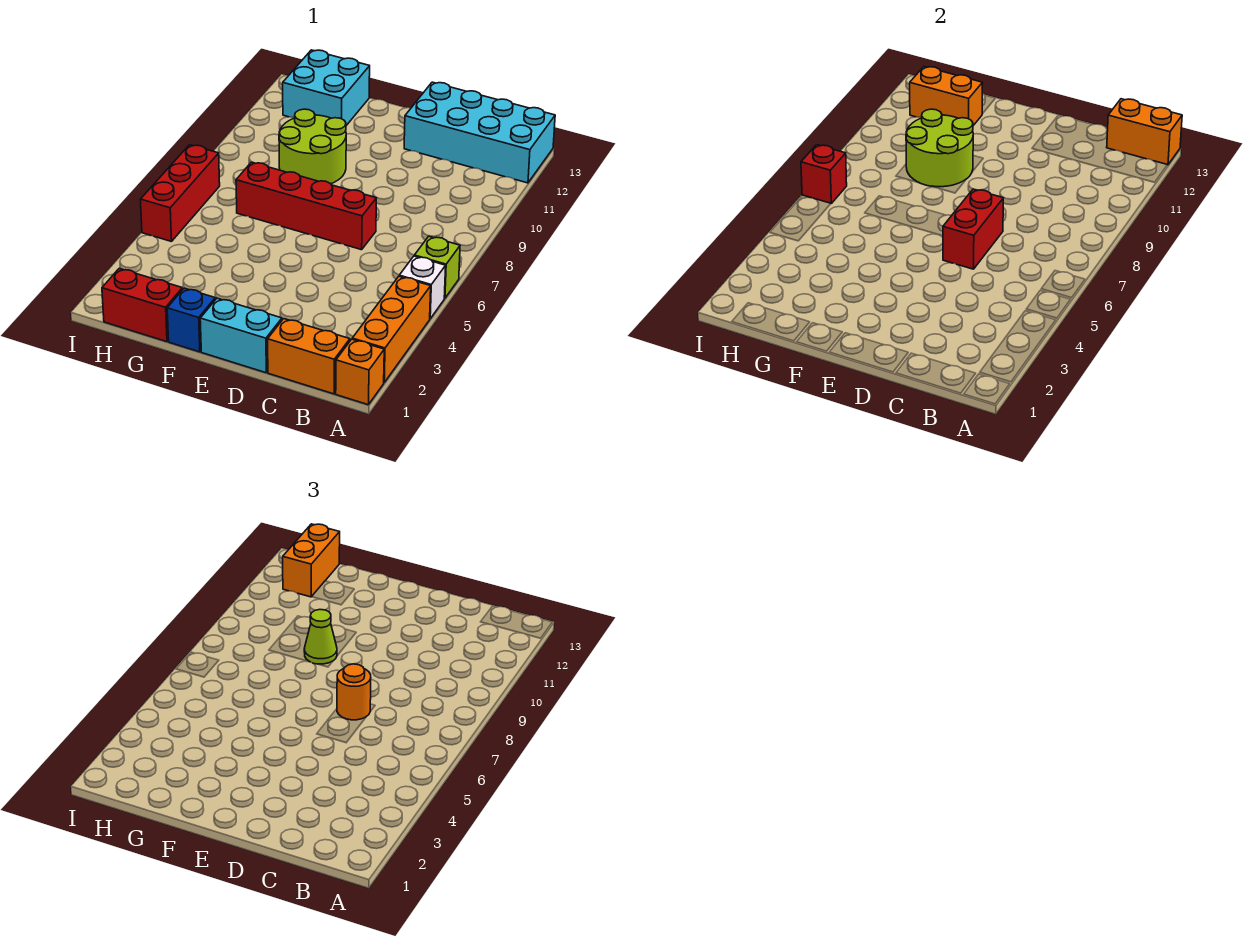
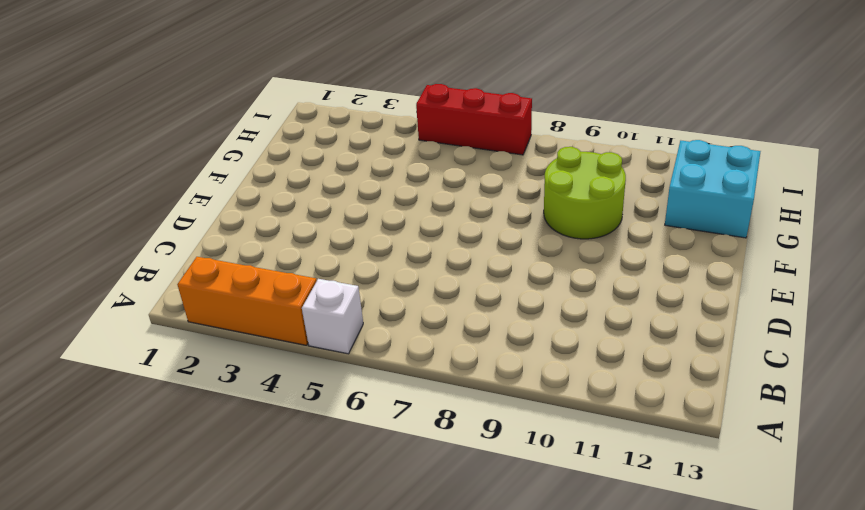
none -> orange 1x1 brick [336,339,384,405]
none -> lime 1x1 brick [414,236,460,298]
none -> cyan 2x4 brick [404,82,555,183]

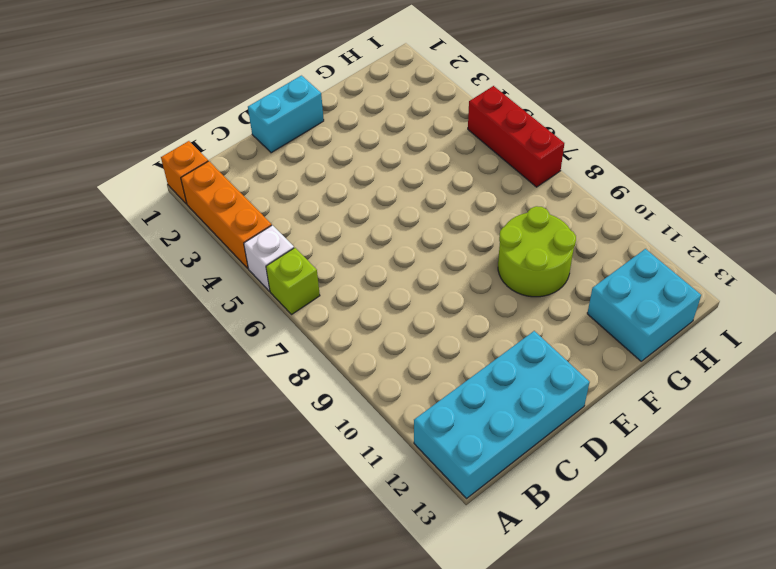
none -> orange 1x2 brick [268,319,350,394]
none -> red 1x4 brick [236,162,376,250]
none -> blue 1x1 brick [167,288,215,352]

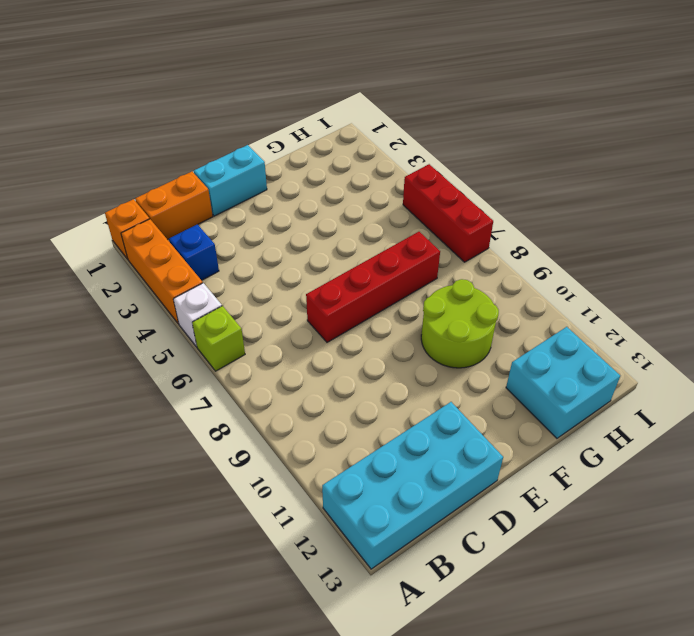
blue 1x1 brick [169,224,219,280] -> blue 1x1 brick moved to [167,288,215,352]
none -> red 1x2 brick [102,268,182,342]
none -> orange 1x2 brick [1107,99,1182,165]
none -> red 1x2 brick [943,189,1003,269]

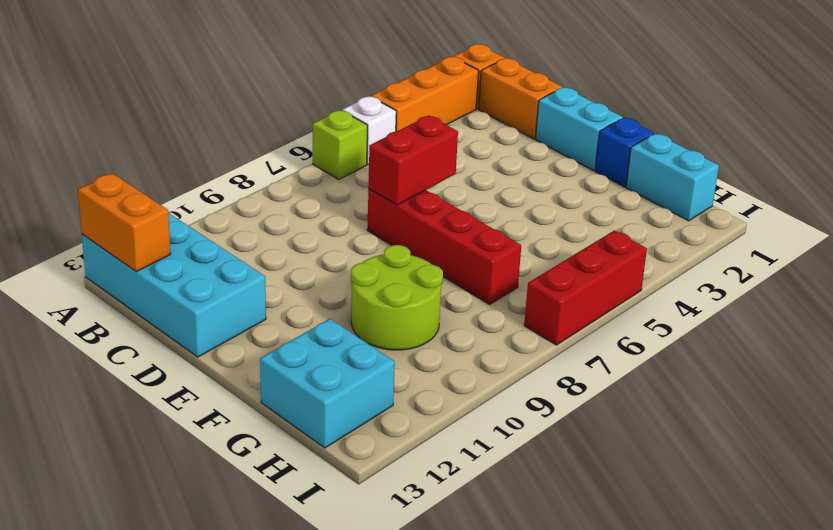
cyan 1x2 brick [626,133,719,221] -> red 1x2 brick [102,268,182,342]
none -> lime 2x2 round brick [906,109,973,187]
none -> orange 1x2 brick [910,67,983,126]
none -> red 1x1 brick [801,145,847,203]

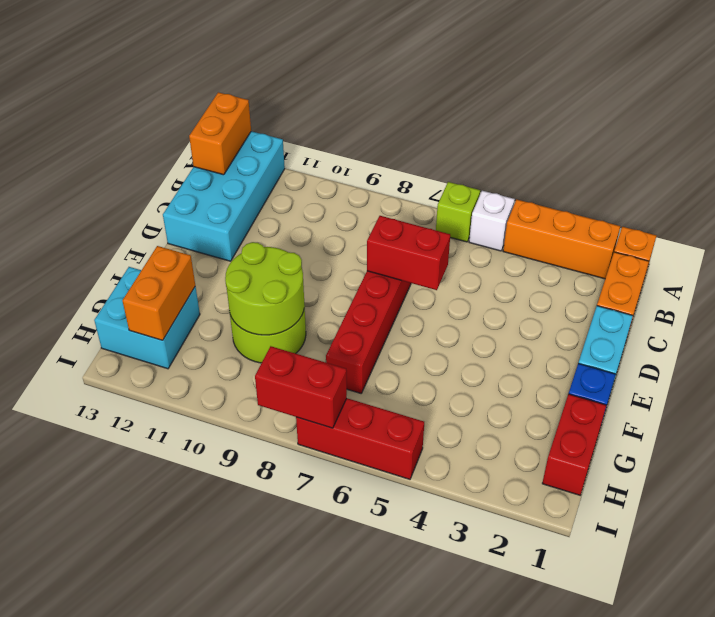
red 1x2 brick [255,346,347,428] -> red 1x1 brick [801,145,847,203]
none -> orange 1x1 round brick [337,664,371,720]
none -> lime 1x1 cone [304,610,337,664]
none -> orange 1x2 brick [283,524,340,597]

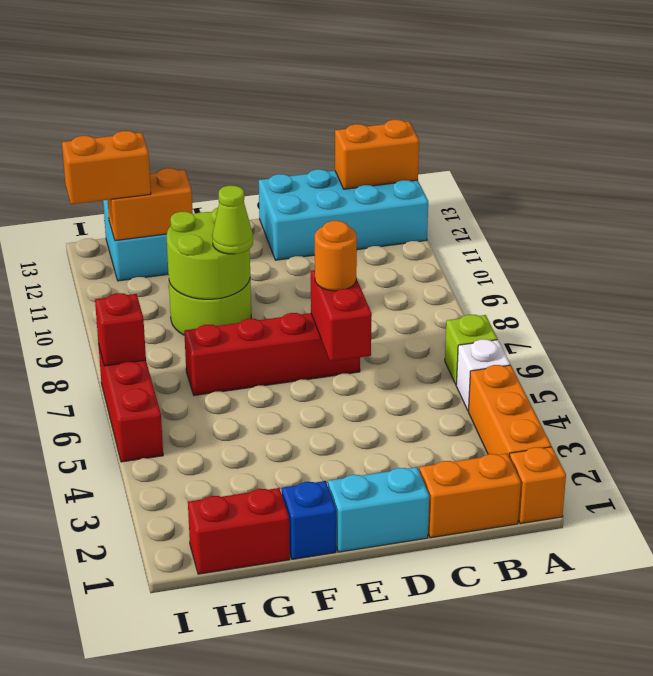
orange 1x2 brick [62,131,151,204] -> orange 1x2 brick turned to [283,524,340,597]

